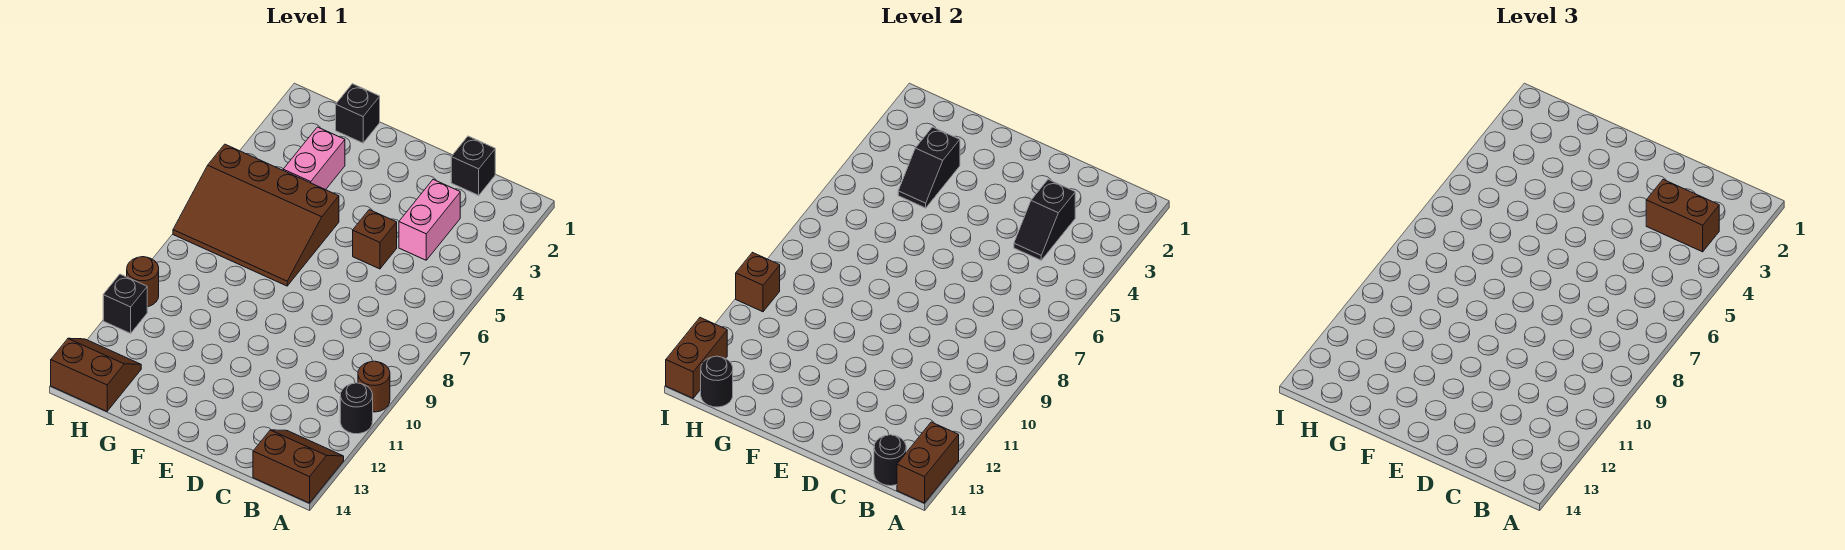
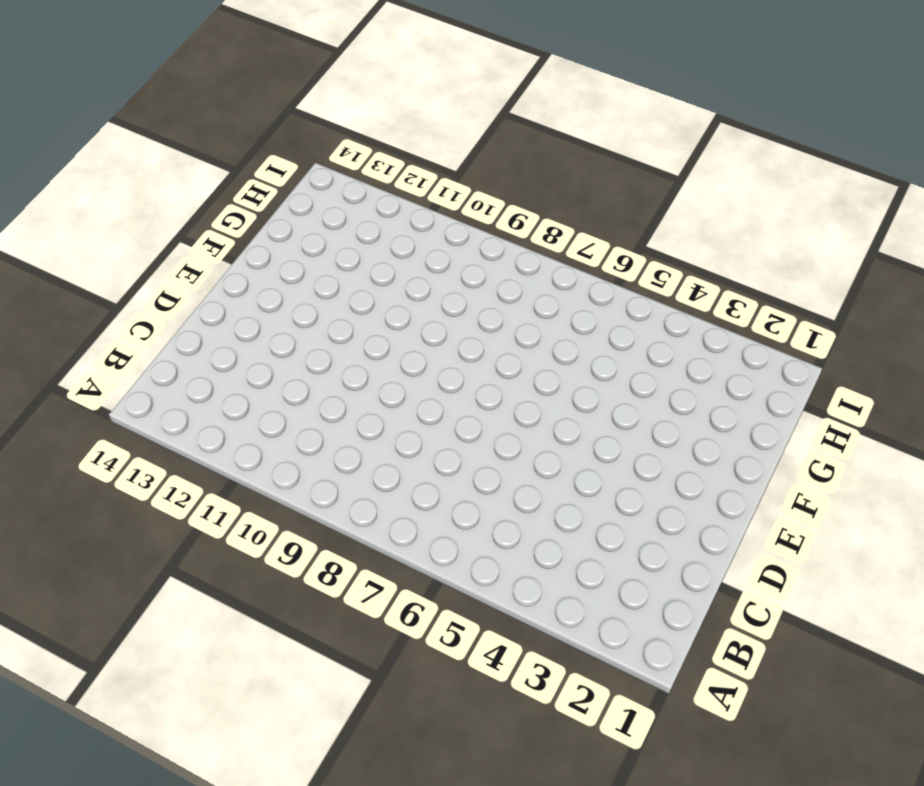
none -> brown 1x1 round brick [358,361,390,412]
none -> black 1x1 round brick [340,383,373,434]
none -> brown 2x2 slope [253,430,344,503]

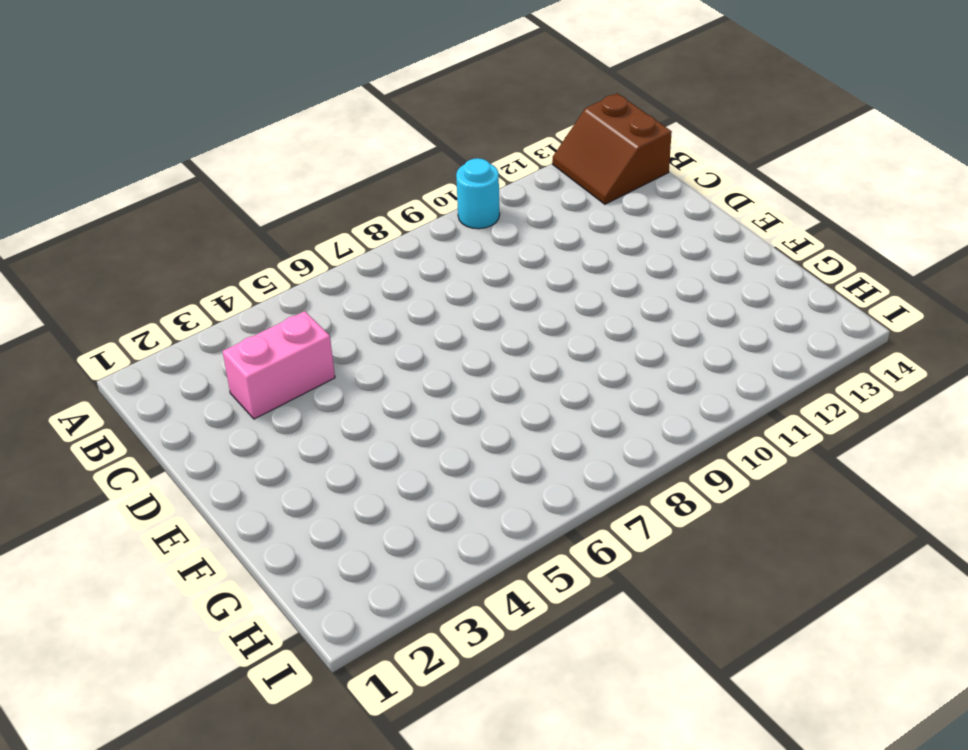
cyan 1x1 round brick [456,158,500,229] -> brown 1x1 round brick [358,361,390,412]
none -> black 1x1 round brick [340,383,373,434]
none -> black 1x1 brick [451,136,495,195]
none -> brown 1x1 brick [353,210,397,269]

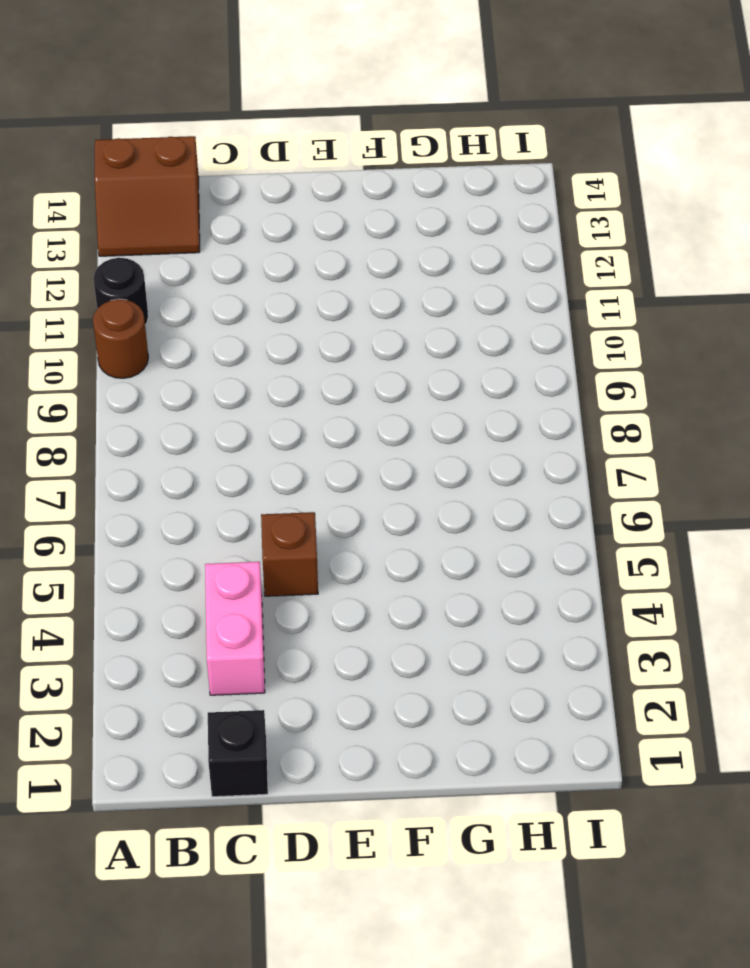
none -> brown 3x4 slope [173,144,339,286]
none -> black 1x1 brick [336,84,380,143]
none -> pink 1x2 brick [283,127,345,190]

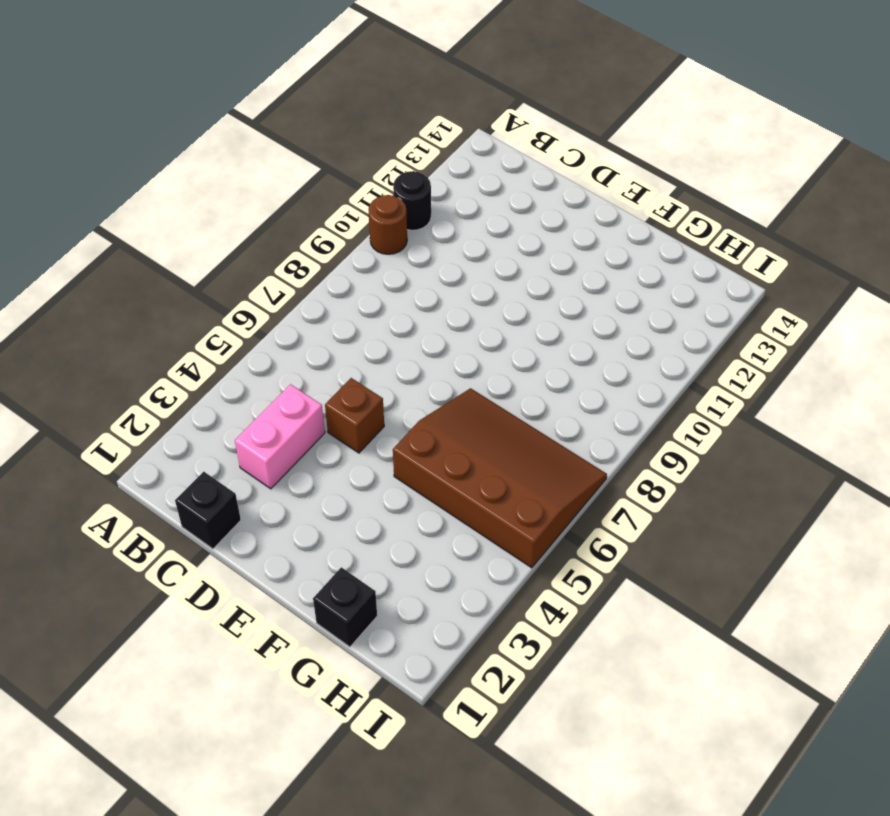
none -> brown 2x2 slope [253,430,344,503]
none -> pink 1x2 brick [283,127,345,190]
none -> brown 2x2 slope [51,338,141,411]

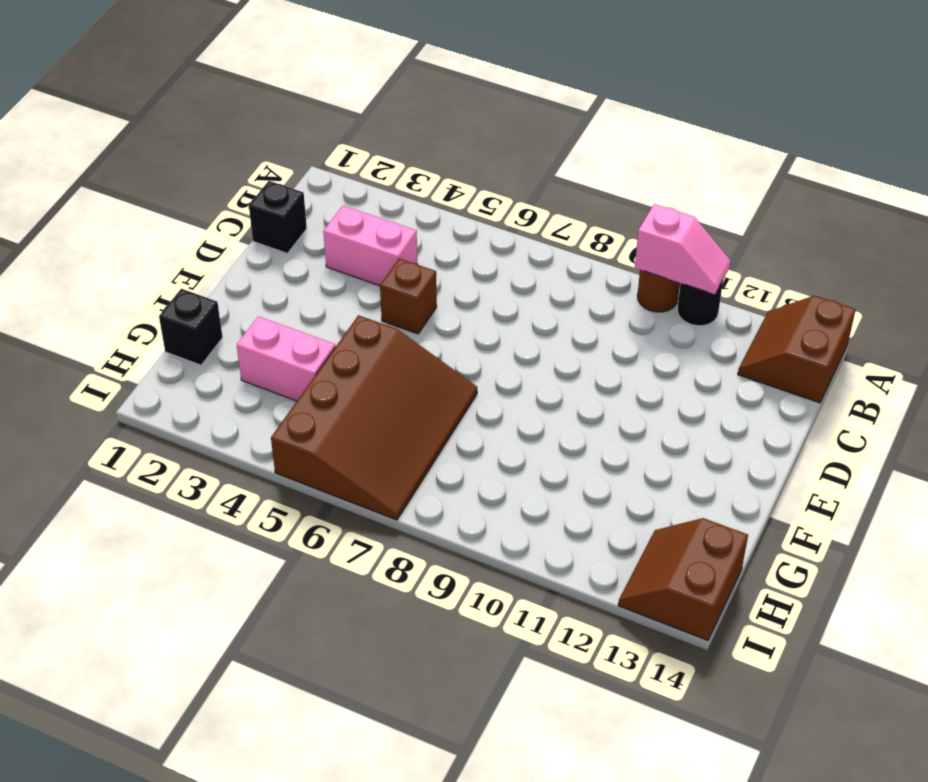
pink 1x2 slope [635,204,731,294] -> none
none -> brown 1x1 round brick [127,257,159,307]
none -> black 1x1 brick [103,274,147,333]
none -> brown 1x2 brick [897,422,959,503]

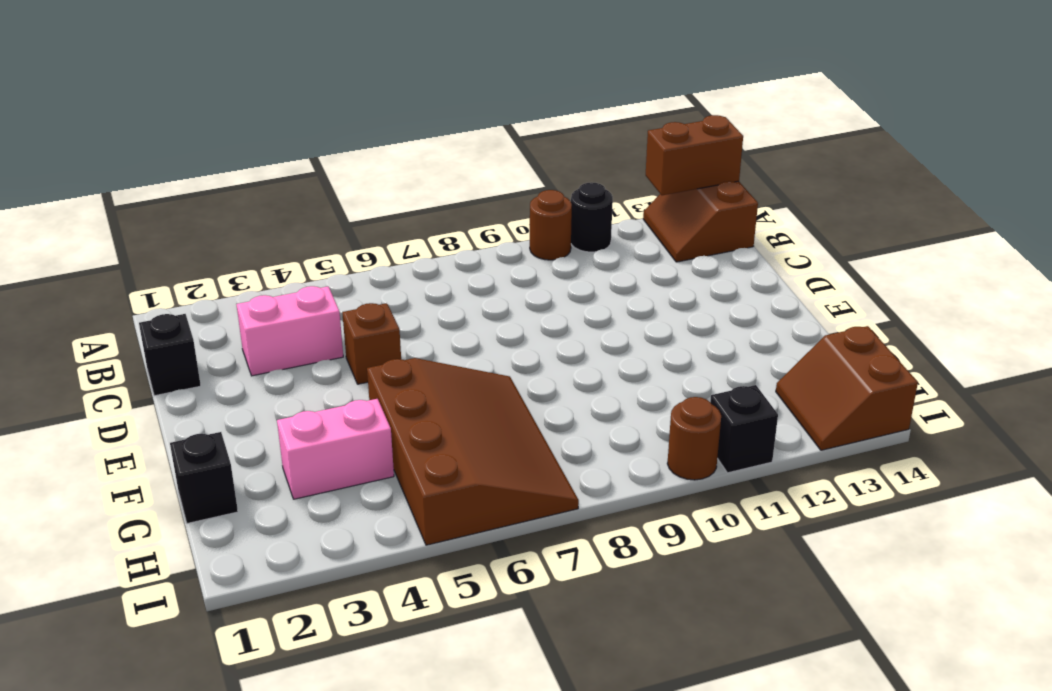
none -> black 1x1 round brick [874,435,906,486]
none -> black 1x2 slope [1014,180,1075,260]
none -> black 1x2 slope [898,127,960,208]

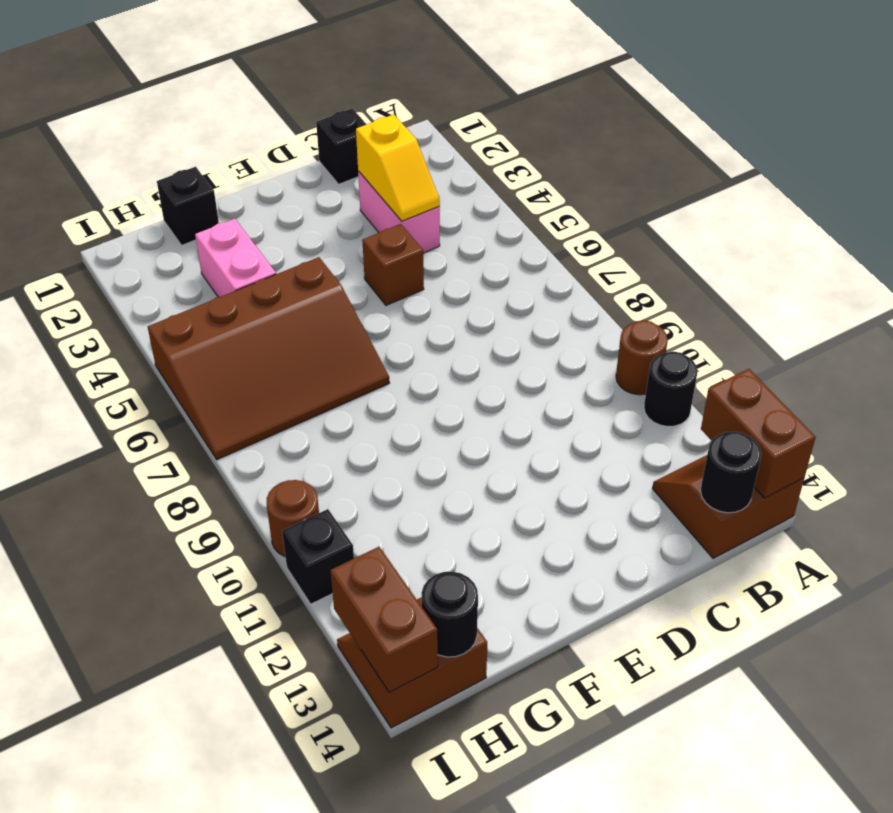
yellow 1x2 slope [356,114,440,221] -> black 1x2 slope [1014,180,1075,260]
none -> black 1x2 slope [898,127,960,208]
none -> brown 1x1 brick [736,252,780,312]
none -> brown 1x2 brick [1646,180,1719,252]

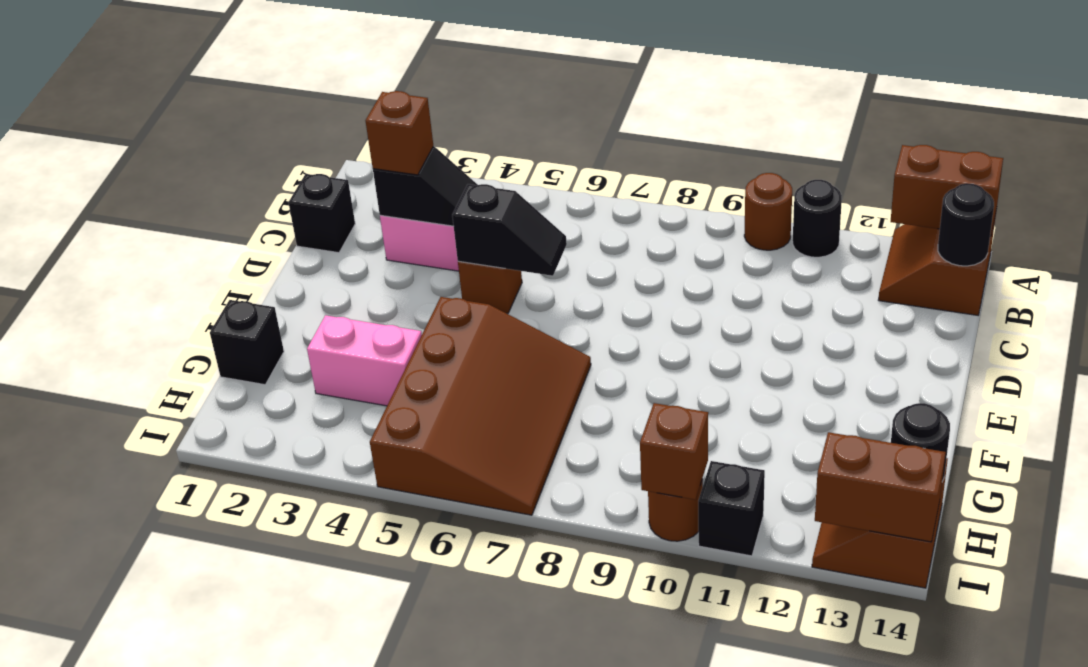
brown 1x1 brick [365,91,433,175] -> brown 1x2 brick [1646,180,1719,252]
black 1x2 slope [452,184,567,276] -> black 1x2 slope moved to [898,127,960,208]

